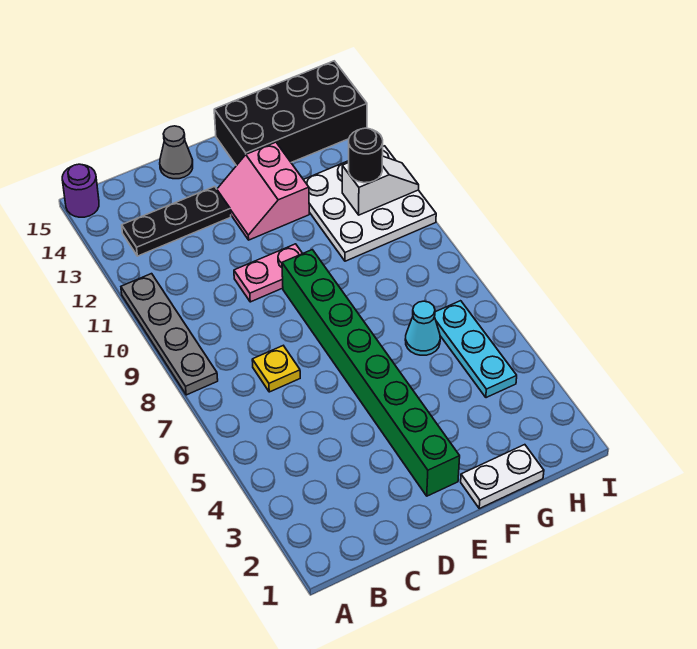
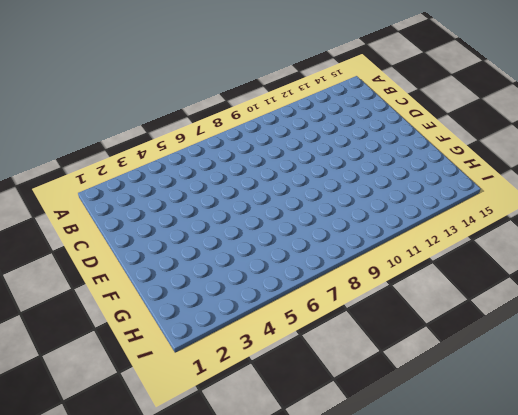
none -> grey 1x4 plate [121,274,218,395]
none -> purple 1x1 round brick [62,164,99,217]
none -> black 1x3 plate [122,186,231,256]

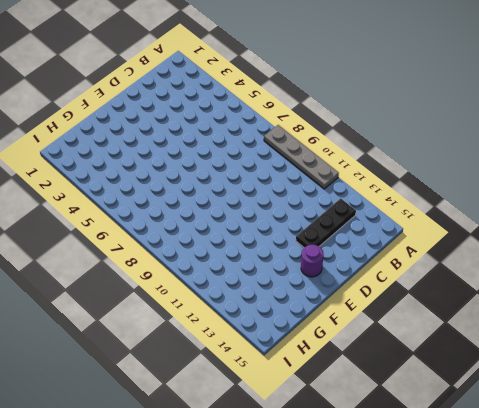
purple 1x1 round brick [301,245,323,277] -> purple 1x1 round brick moved to [62,164,99,217]
none -> yellow 1x1 plate [252,346,300,392]
none -> pink 1x2 plate [234,244,303,302]
none -> grey 1x1 cone [160,126,193,179]

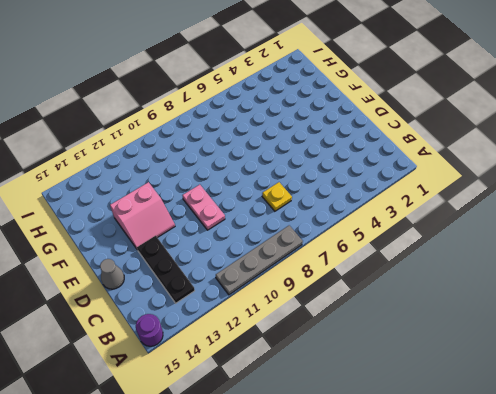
none -> green 1x8 brick [282,250,460,496]
none -> white 1x2 plate [461,445,544,508]
none -> black 2x4 brick [214,61,367,166]

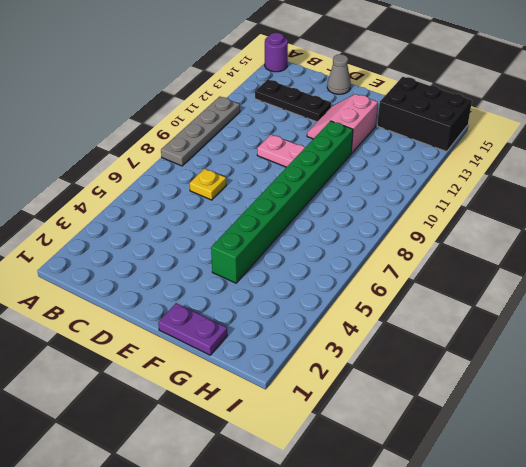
purple 1x2 plate [158,303,227,355] -> white 1x2 plate [461,445,544,508]
green 1x8 brick [211,121,353,283] -> green 1x8 brick moved to [282,250,460,496]
black 2x3 brick [377,77,472,152] -> black 2x4 brick [214,61,367,166]
none -> cyan 1x1 cone [405,301,440,355]
none -> white 3x3 plate [303,146,436,261]
none -> cyan 1x3 plate [434,301,517,398]

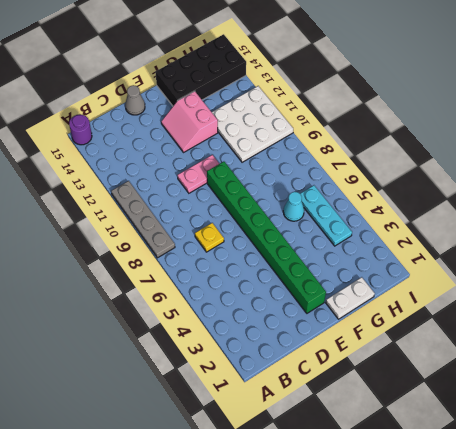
none -> black 1x3 plate [122,186,231,256]
none -> white 1x2 slope [342,156,419,215]
none -> black 1x1 round brick [348,128,383,183]

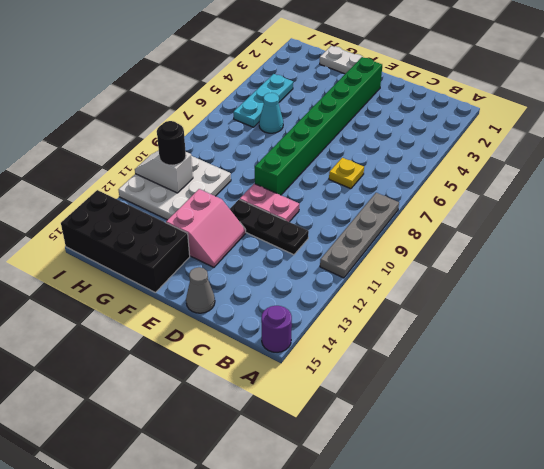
black 1x3 plate [230,199,309,255] -> black 1x3 plate moved to [122,186,231,256]

